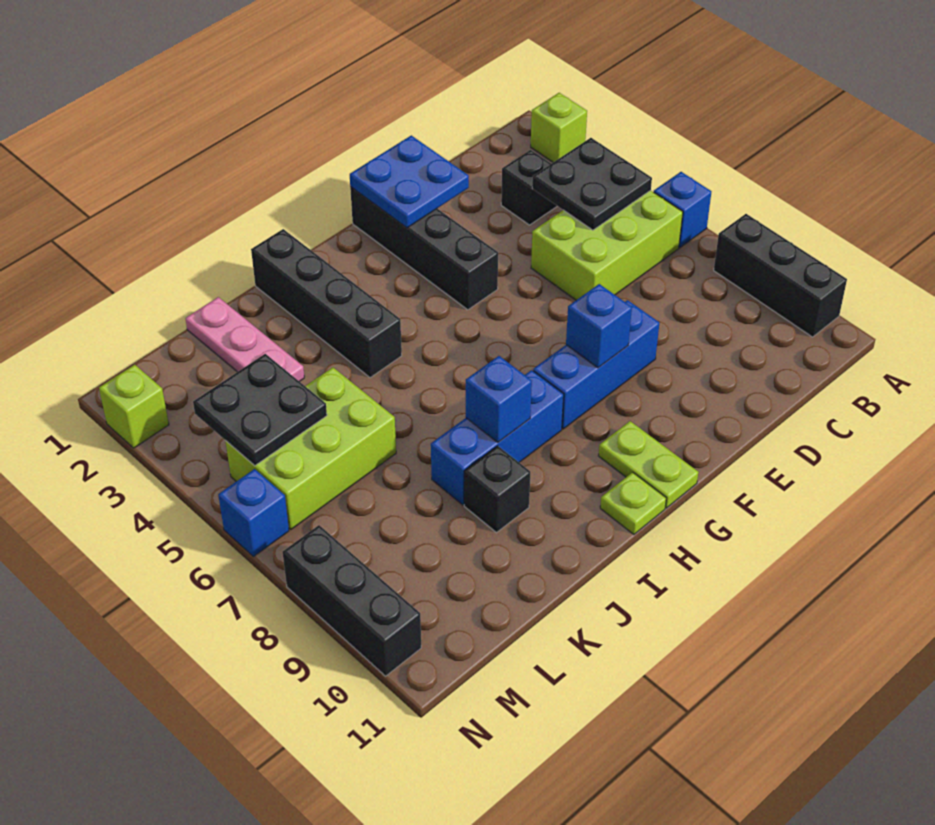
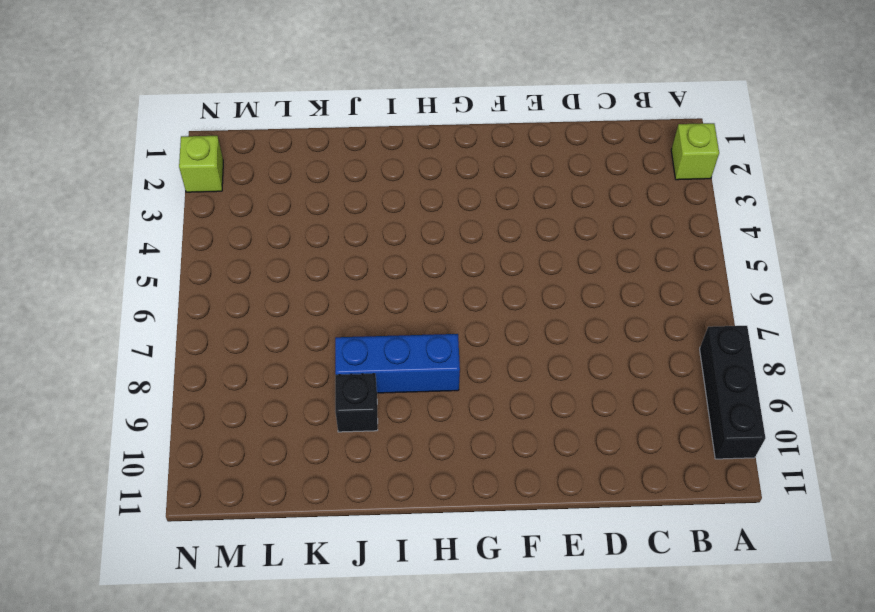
none -> blue 1x1 brick [654,172,711,248]
none -> lime 2x3 brick [531,190,683,300]
none -> black 1x1 brick [501,150,557,225]

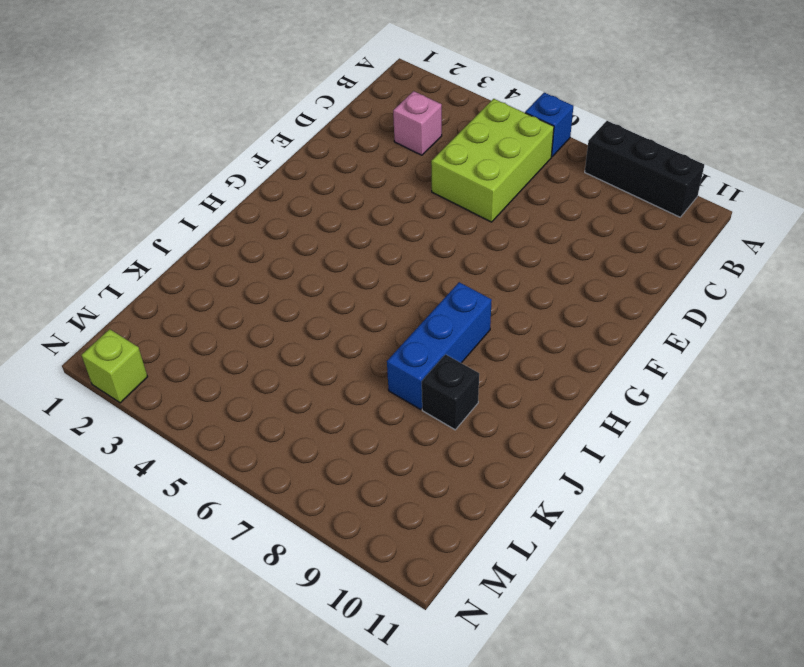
pink 1x1 brick [393,91,442,155] -> black 1x1 brick [501,150,557,225]
none -> lime 1x1 brick [531,93,587,162]
none -> blue 1x3 brick [533,300,659,429]
none -> black 1x4 brick [350,187,498,310]

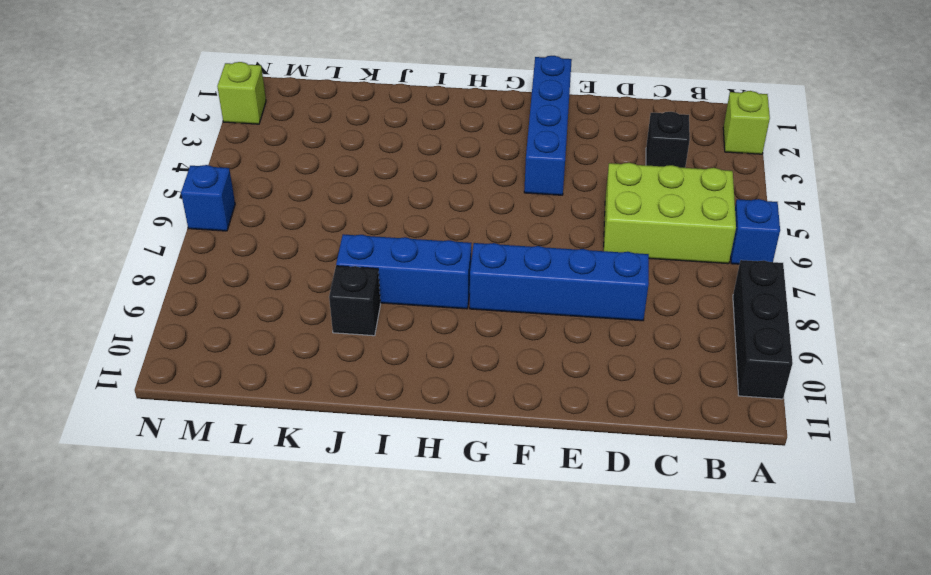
blue 1x4 brick [470,243,649,321] -> blue 1x3 brick [533,300,659,429]
blue 1x4 brick [524,56,572,195] -> black 1x4 brick [350,187,498,310]
none -> lime 1x2 plate [598,421,699,508]
none -> lime 1x1 plate [600,472,666,535]
none -> black 1x4 brick [251,229,402,378]

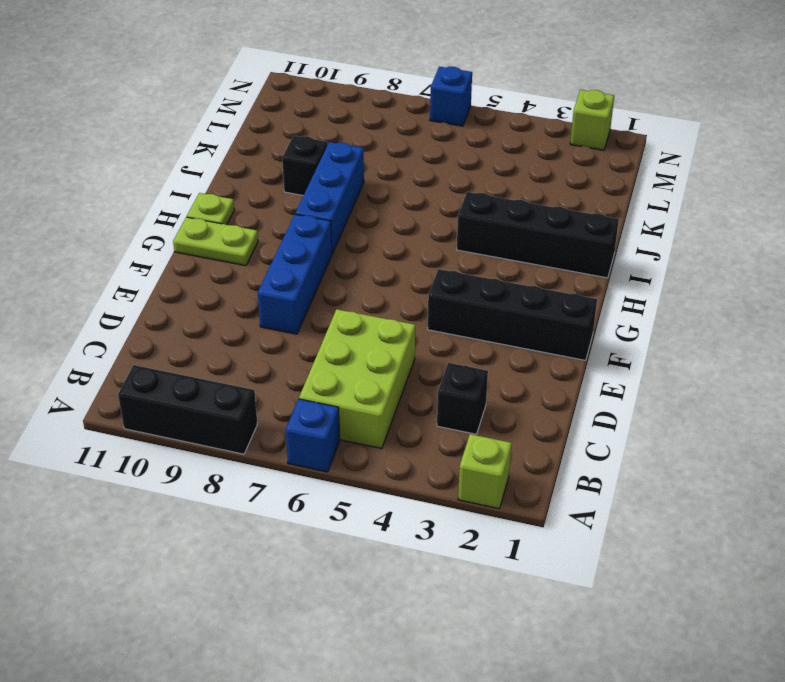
none -> pink 1x3 plate [185,297,304,382]
none -> lime 2x3 brick [226,367,396,529]
none -> black 1x3 brick [283,525,421,676]

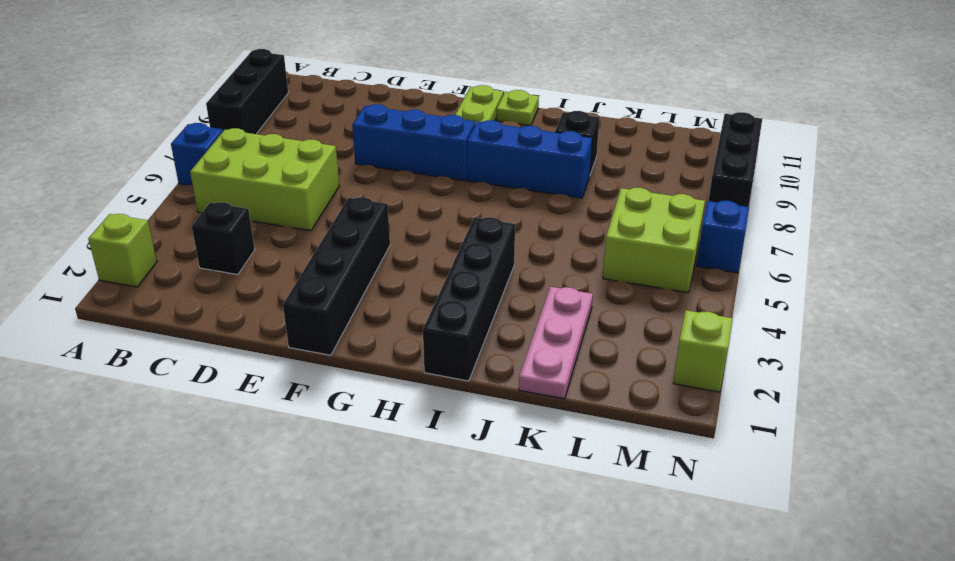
lime 2x2 brick [603,188,705,293] -> lime 2x3 brick [226,367,396,529]
none -> black 2x2 plate [532,138,652,230]
none -> blue 2x2 plate [350,135,469,228]
none -> blue 1x1 brick [566,284,632,368]

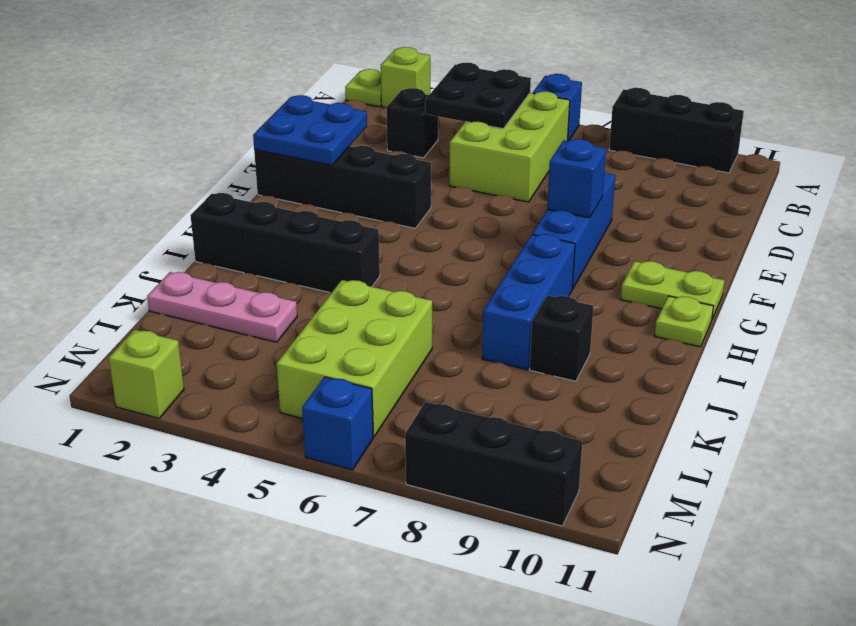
lime 1x1 plate [345,69,382,107] -> none
none -> blue 1x1 brick [466,356,532,442]
none -> black 2x2 plate [193,354,327,466]

